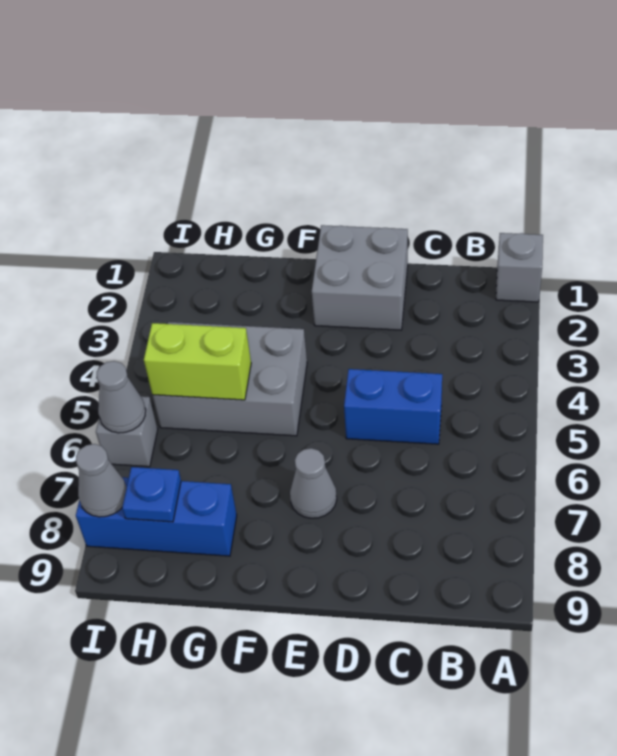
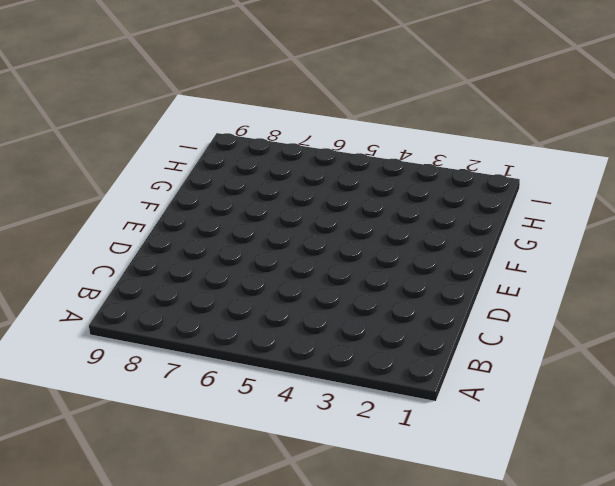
none -> grey 1x1 brick [496,233,543,302]
none -> blue 1x2 brick [344,369,442,444]

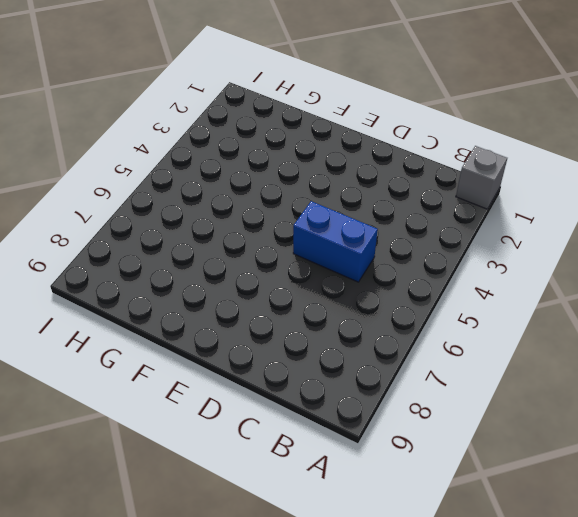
none -> grey 2x2 brick [312,225,408,330]
none -> grey 1x1 cone [290,448,337,518]

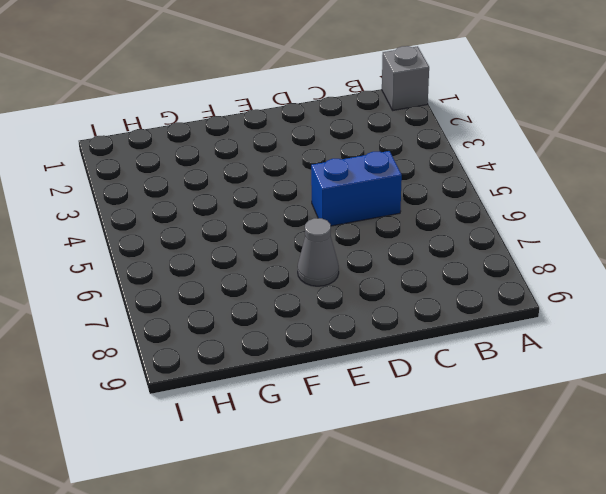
none -> grey 2x2 brick [312,225,408,330]
none -> grey 2x3 brick [152,322,307,436]

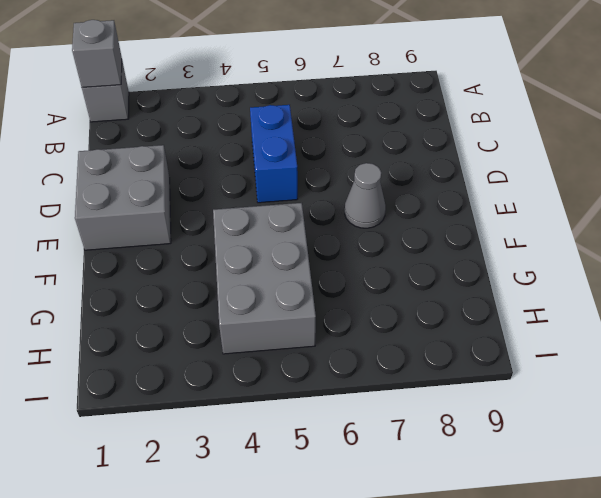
grey 1x1 brick [72,20,122,87] -> grey 1x1 brick moved to [96,396,158,467]
none -> blue 1x3 brick [76,477,237,556]
none -> lime 1x2 brick [144,323,251,400]

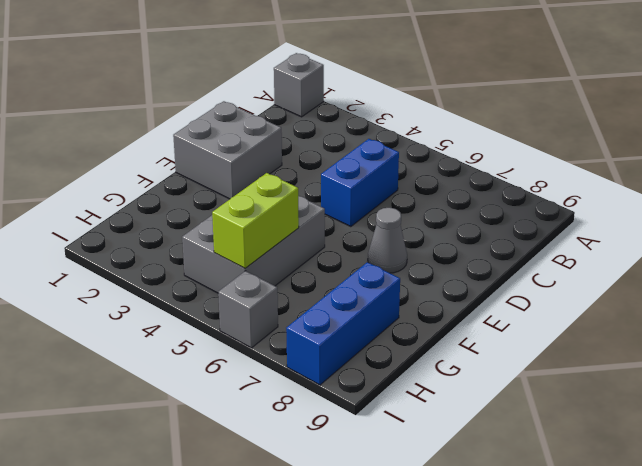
none -> blue 1x1 plate [122,467,181,522]
none -> grey 1x1 cone [97,361,146,433]

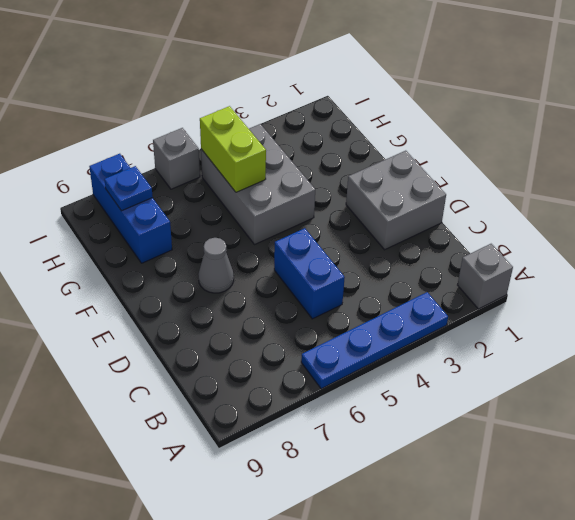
blue 1x4 plate [301,292,448,389] -> none
none -> grey 1x1 cone [97,361,146,433]
none -> grey 1x1 cone [76,444,127,517]

